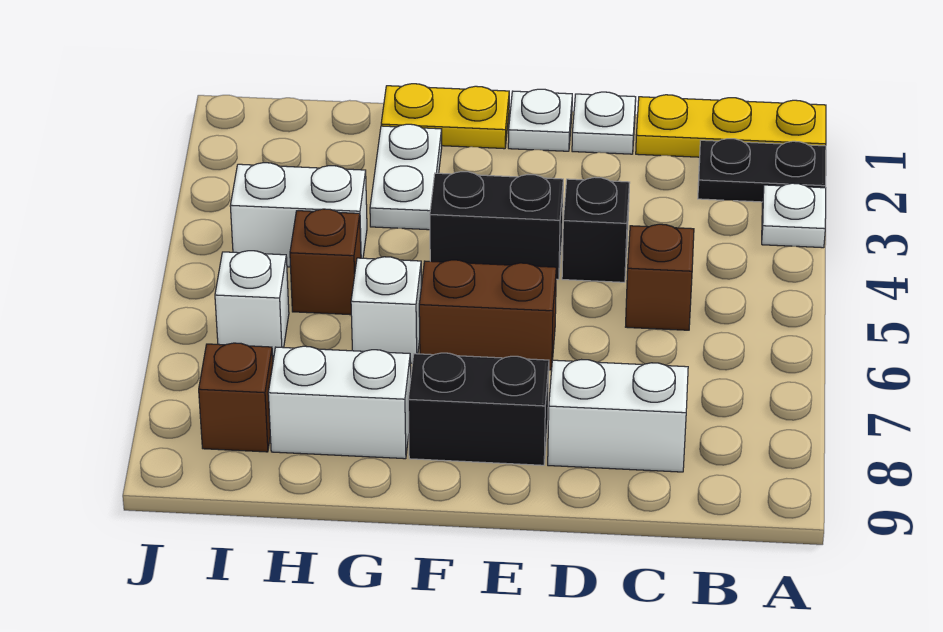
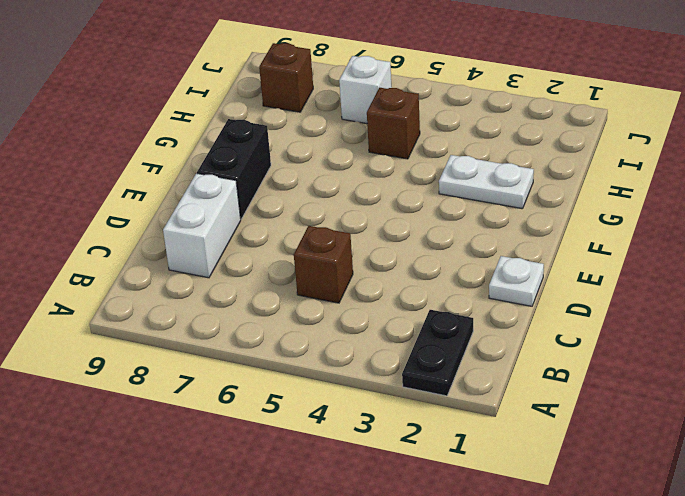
none -> yellow 1x3 plate [636,95,826,157]
none -> white 1x1 plate [762,183,826,248]
none -> black 1x1 brick [562,177,630,282]

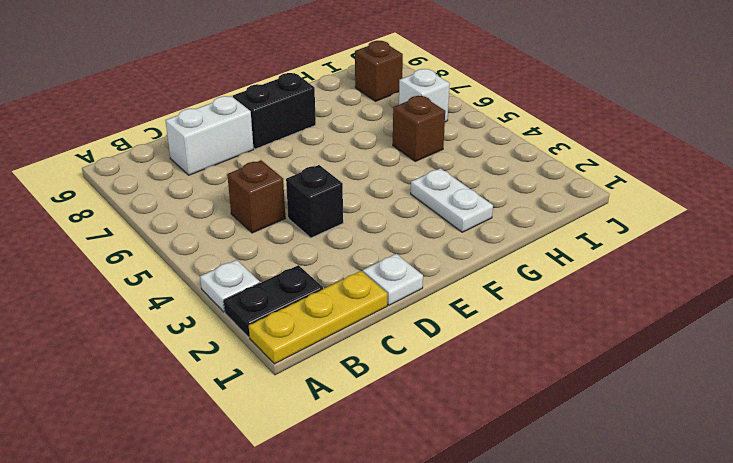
none -> white 1x1 plate [508,89,572,151]
none -> black 1x2 brick [430,172,563,279]
none -> brown 1x2 brick [419,260,556,370]

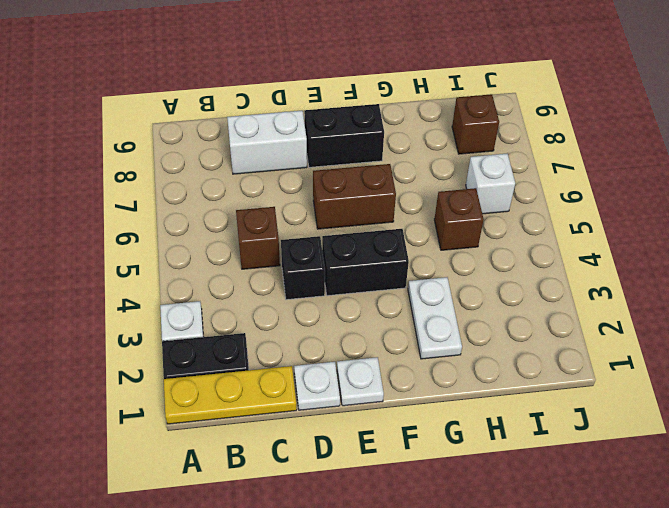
none -> yellow 1x2 plate [381,84,509,149]
none -> white 1x1 brick [351,257,421,363]
none -> white 1x2 brick [268,346,411,459]

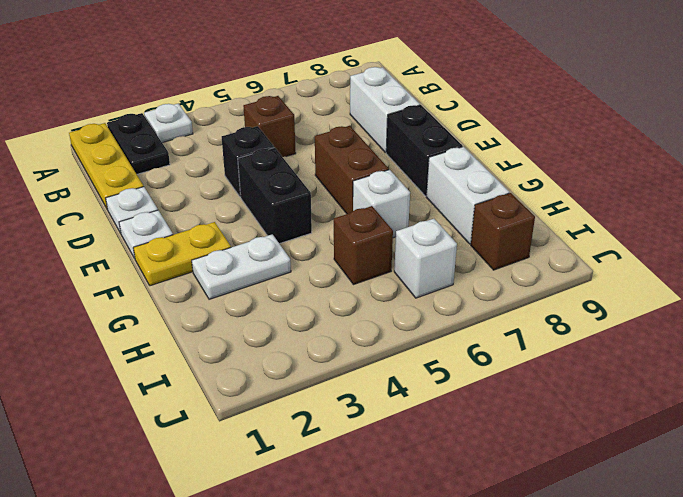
yellow 1x2 plate [133,222,231,286] -> yellow 1x2 plate turned to [381,84,509,149]
none -> white 1x2 brick [230,163,367,267]

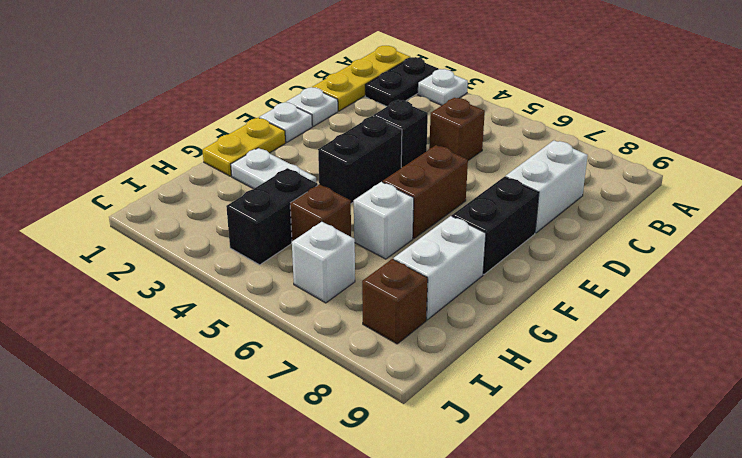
black 1x2 brick [226,168,318,265] -> white 1x2 brick [230,163,367,267]

